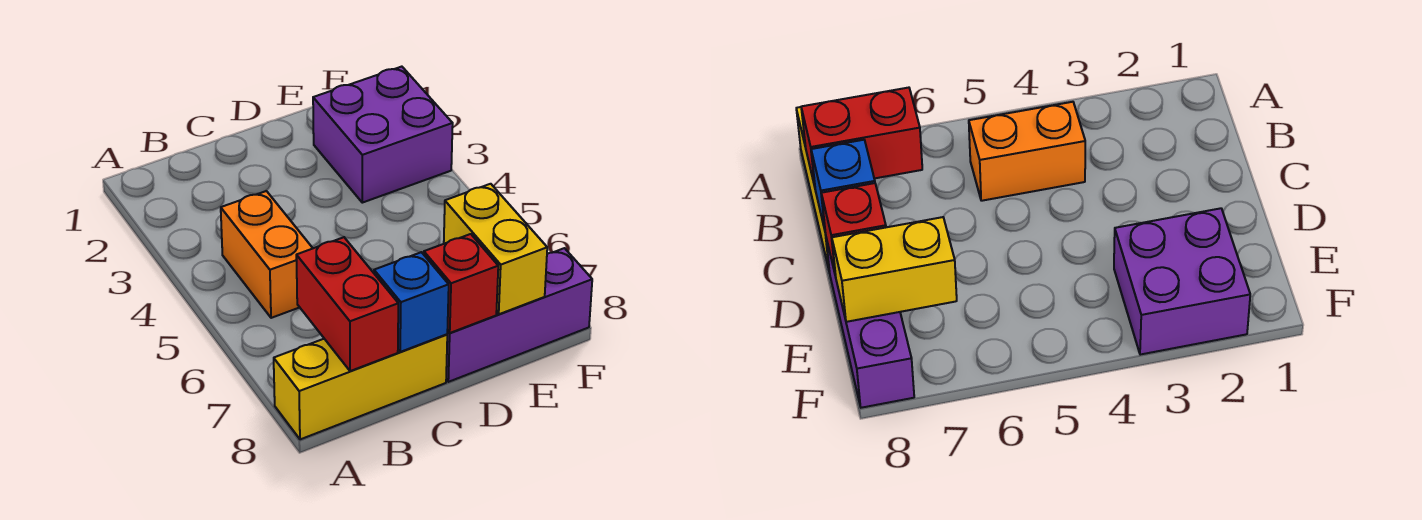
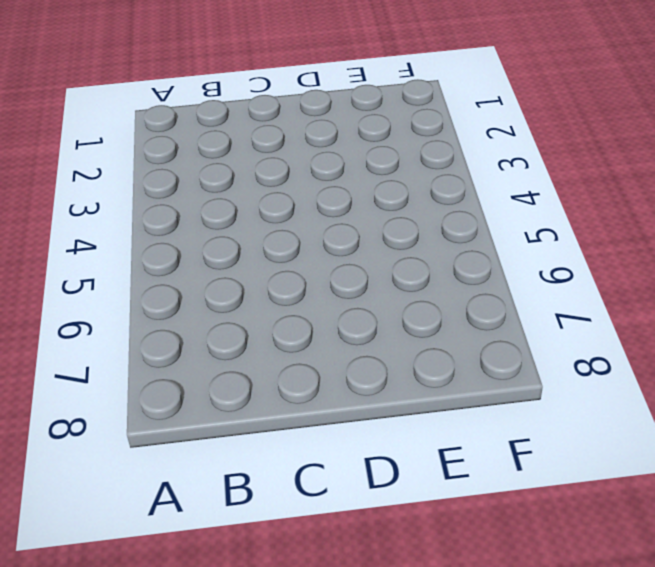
none -> yellow 1x3 brick [274,334,447,439]
none -> orange 1x2 brick [221,191,313,318]

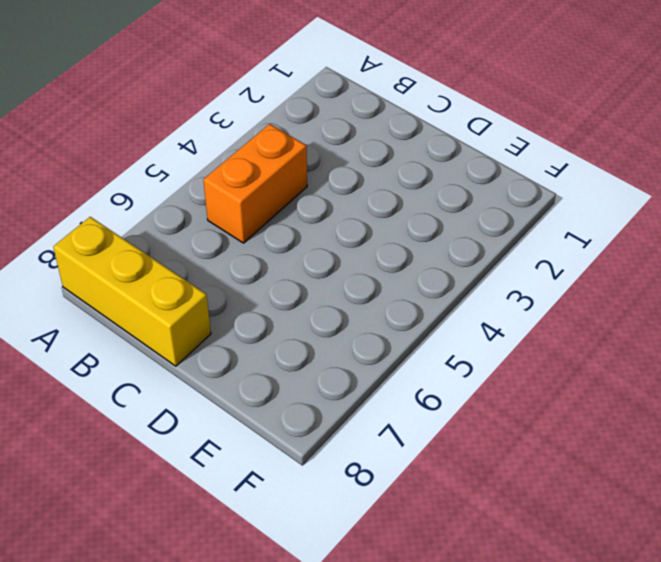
none -> purple 1x3 brick [446,248,592,382]
none -> purple 2x2 brick [313,67,453,203]

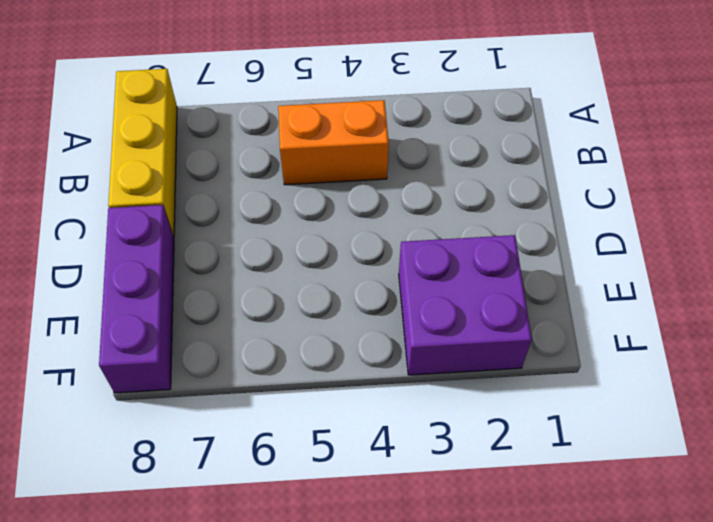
none -> red 1x2 brick [296,237,398,371]
none -> blue 1x1 brick [374,252,449,352]

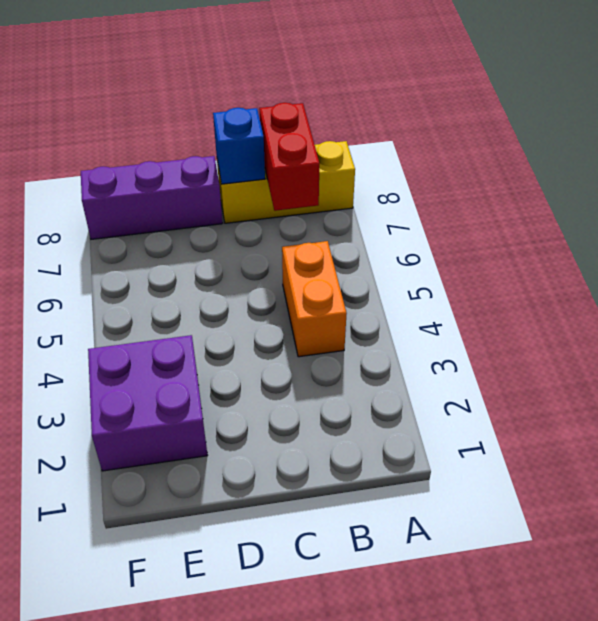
none -> red 1x1 brick [424,234,498,333]
none -> yellow 1x2 brick [444,184,547,314]

